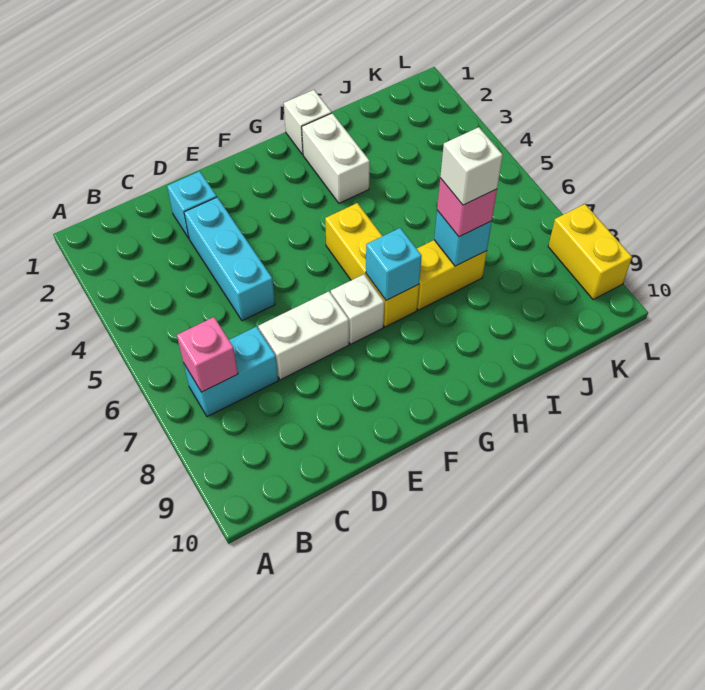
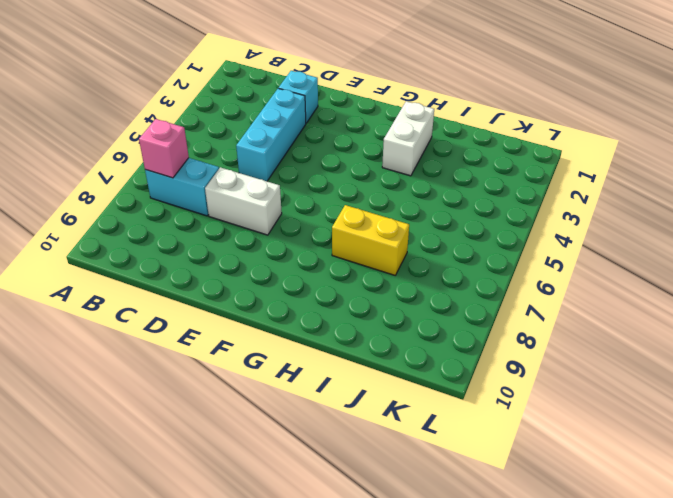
none -> white 1x1 brick [331,274,384,344]
none -> yellow 1x3 brick [325,203,419,327]
none -> white 1x1 brick [284,90,332,155]

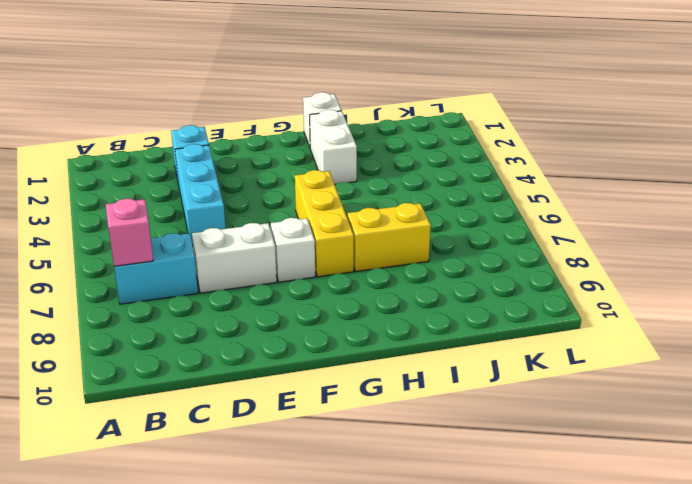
none -> yellow 1x2 brick [548,204,632,300]
none -> cyan 1x1 brick [366,228,422,300]
none -> cyan 1x1 brick [434,210,492,266]

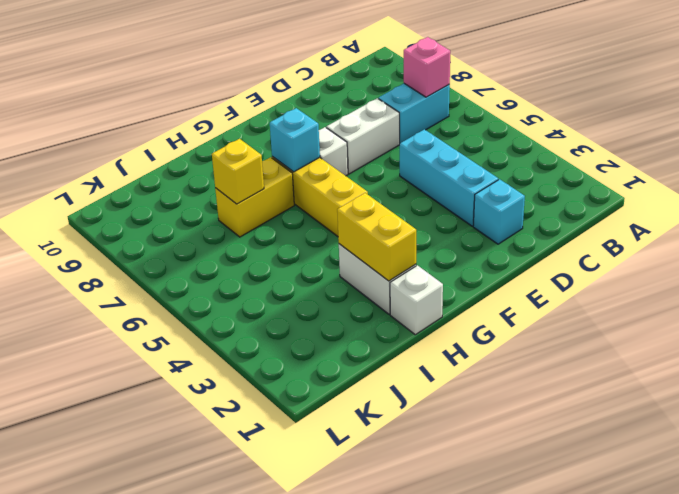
yellow 1x2 brick [337,193,416,281] -> yellow 1x2 brick moved to [548,204,632,300]
yellow 1x1 brick [212,139,264,204] -> cyan 1x1 brick [434,210,492,266]
none -> pink 1x1 brick [437,178,497,237]
none -> white 1x1 brick [440,127,503,205]

